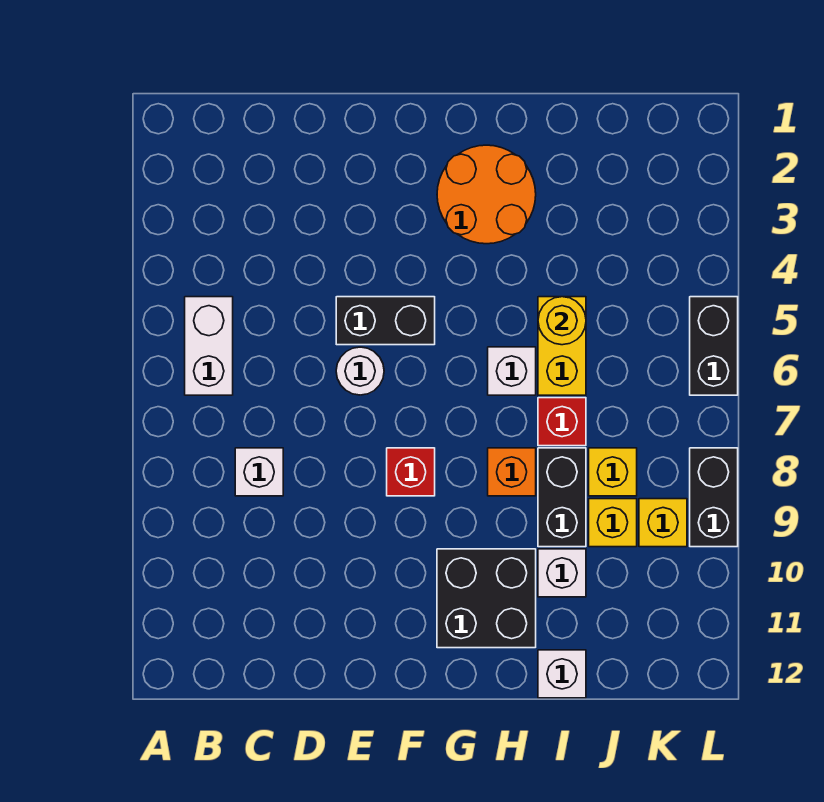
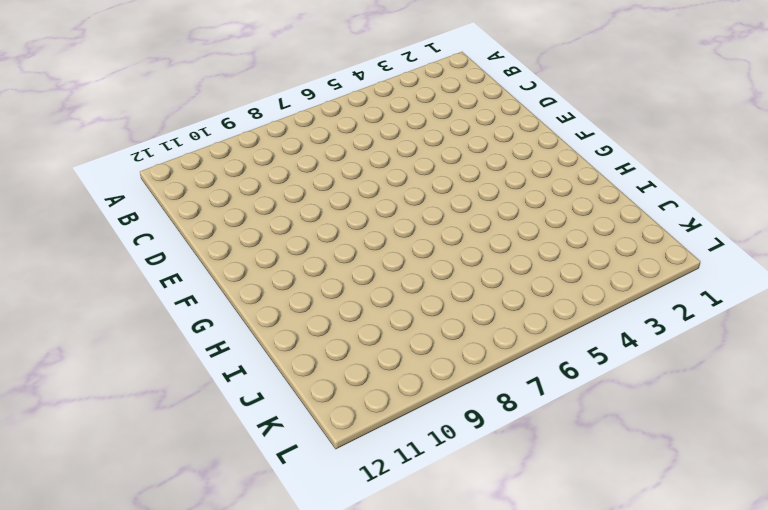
none -> white 1x2 brick [185,297,233,395]
none -> white 1x1 brick [235,448,283,496]
none -> black 1x2 brick [336,297,435,345]

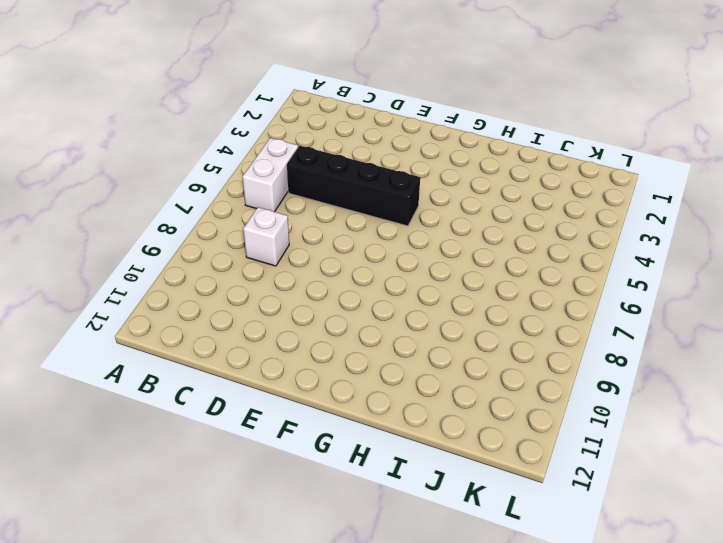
black 1x4 brick [287,146,420,226] -> black 1x2 brick [336,297,435,345]
none -> white 1x1 round brick [336,347,384,395]
none -> red 1x1 brick [387,448,435,496]
none -> orange 2x2 round brick [437,145,536,244]

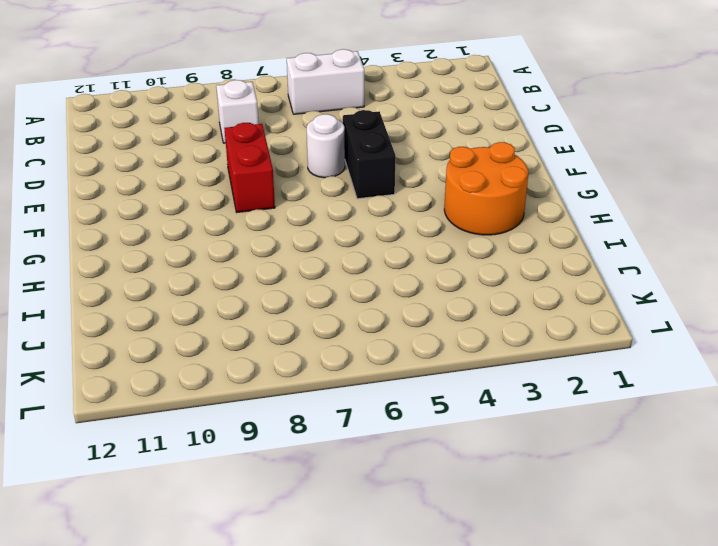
red 1x2 brick [225,123,275,212] -> red 1x1 brick [387,448,435,496]
none -> black 2x2 brick [437,549,536,648]
none -> white 1x1 brick [488,347,536,395]
none -> orange 1x1 brick [488,448,536,496]

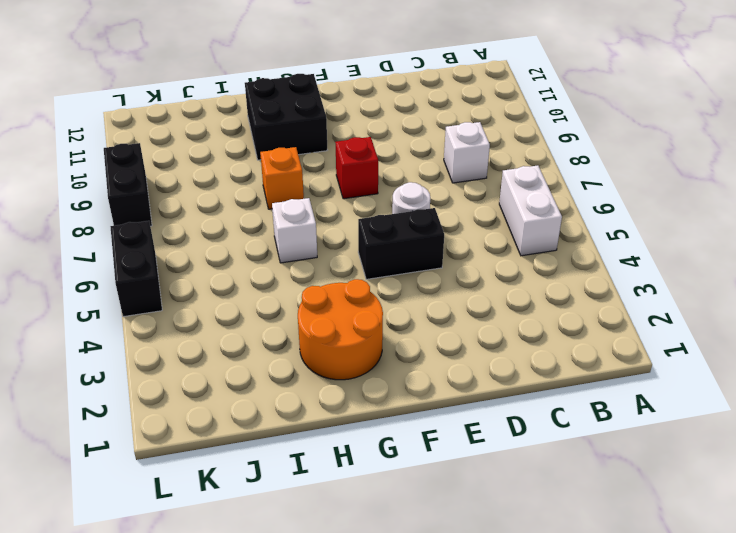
none -> yellow 1x2 brick [538,297,586,395]
none -> red 1x1 brick [538,398,586,446]
none -> black 1x2 brick [538,448,586,547]

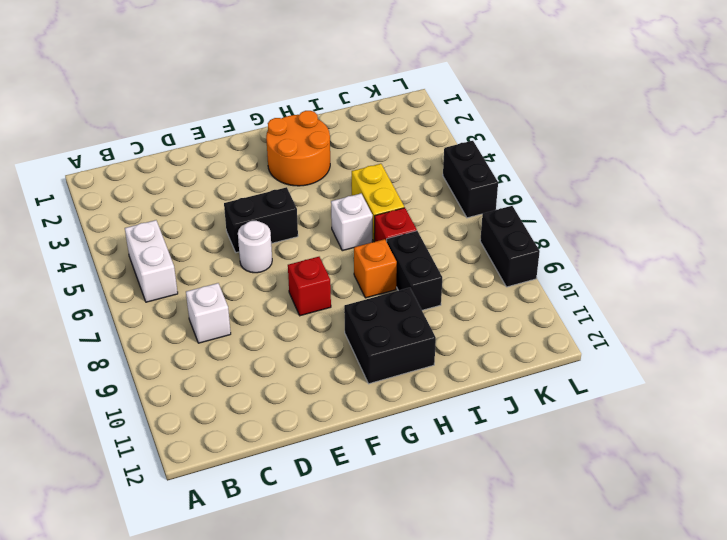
none -> white 1x1 brick [538,549,586,597]
none -> white 1x1 brick [538,650,586,698]
none -> yellow 1x1 brick [589,448,637,496]

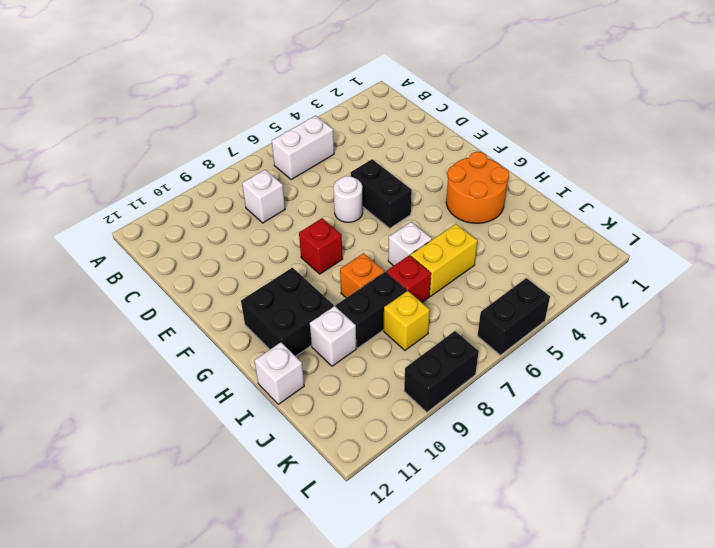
none -> yellow 1x1 brick [589,499,637,547]
none -> yellow 1x1 brick [639,499,687,547]
none -> yellow 1x1 round brick [538,297,586,345]

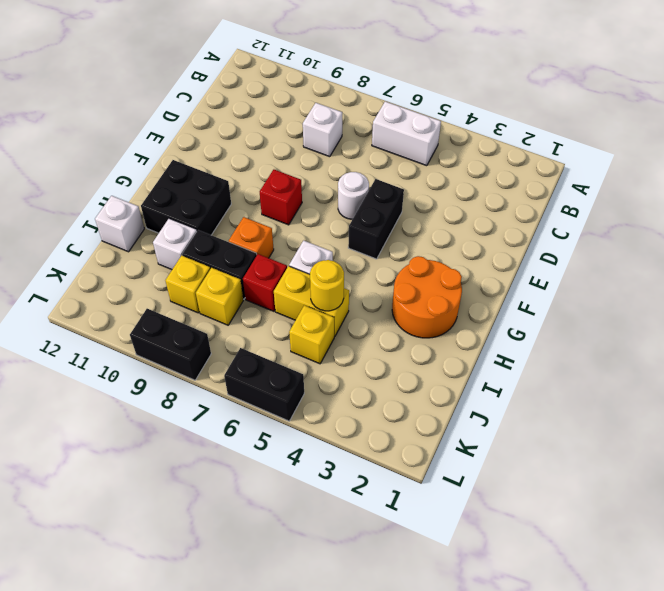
yellow 1x1 brick [289,305,334,364] -> yellow 1x1 brick moved to [639,499,687,547]

